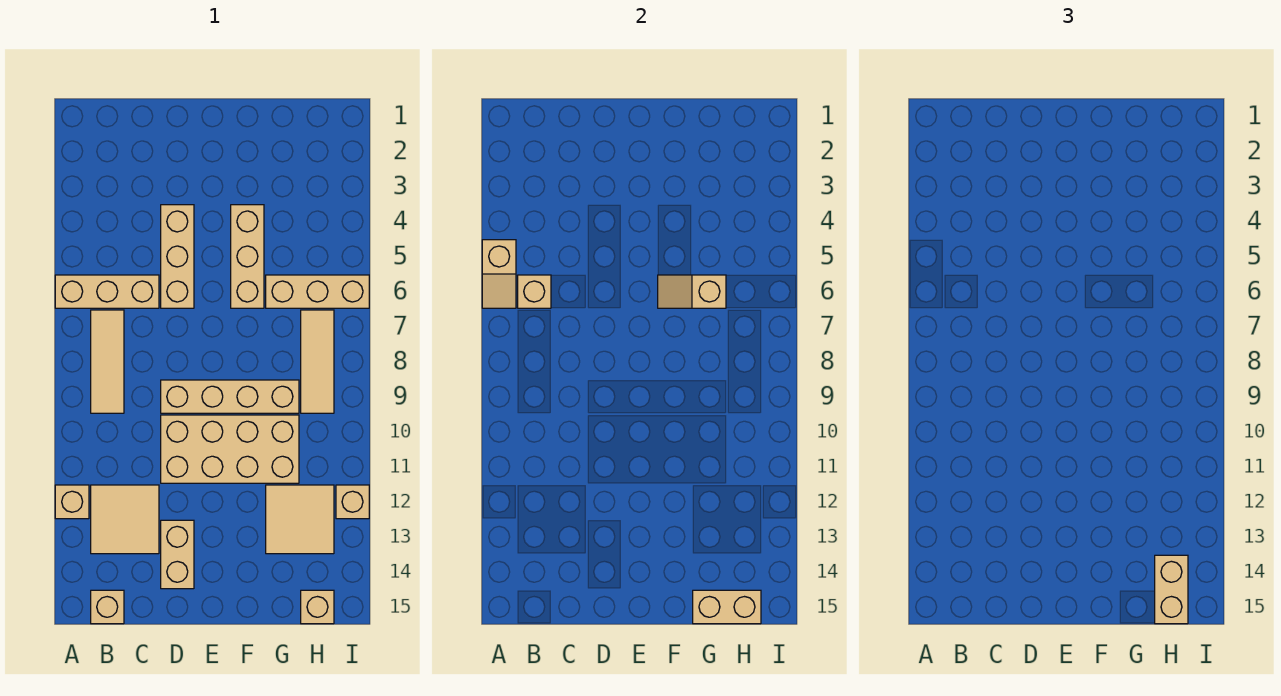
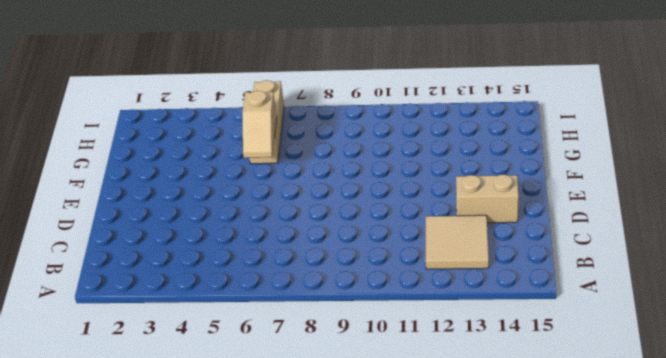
none -> tan 1x3 brick [55,275,159,308]
none -> tan 1x1 brick [55,485,89,519]
none -> tan 1x3 tile [91,310,124,413]

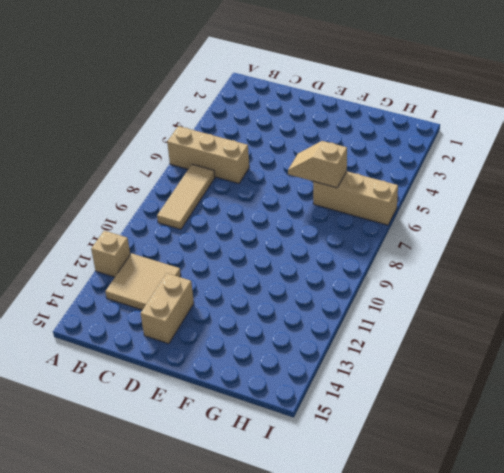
none -> tan 1x1 brick [91,590,124,624]
none -> tan 1x3 brick [161,205,194,308]
none -> tan 1x4 brick [161,380,299,413]

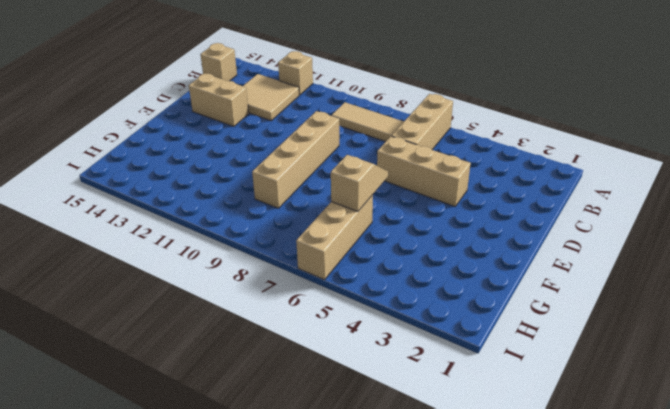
none -> tan 2x4 brick [161,415,299,483]
none -> tan 1x3 brick [231,205,264,308]
none -> tan 2x2 tile [266,485,334,554]

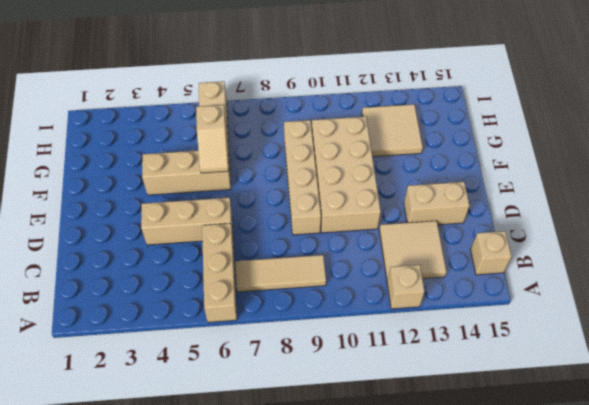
none -> tan 1x3 tile [301,310,334,413]
none -> tan 1x1 brick [301,590,334,624]
none -> tan 1x1 brick [336,485,369,519]

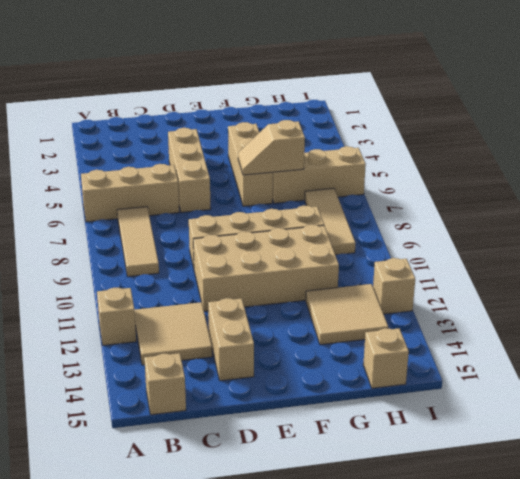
none -> tan 1x2 slope [482,240,516,308]
none -> tan 1x1 brick [518,275,551,308]
none -> tan 1x2 brick [693,590,761,624]

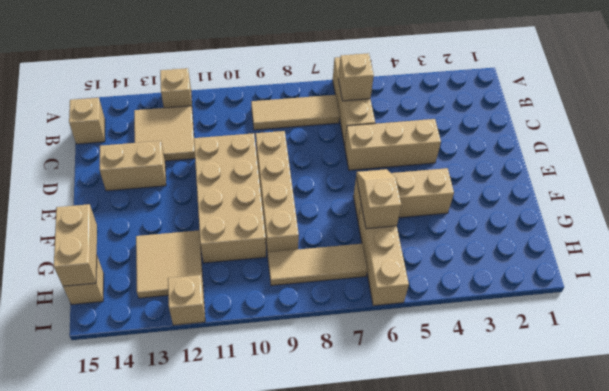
none -> tan 1x2 slope [482,240,516,308]
none -> tan 1x2 brick [1155,555,1188,624]

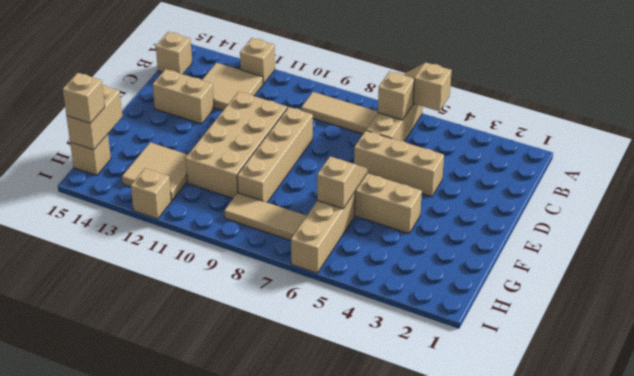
tan 1x1 brick [63,73,105,123] -> tan 1x2 brick [1155,555,1188,624]

